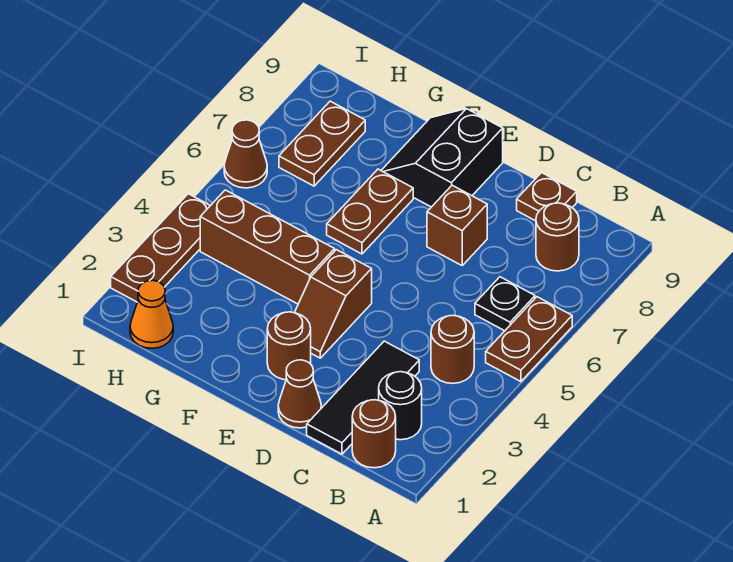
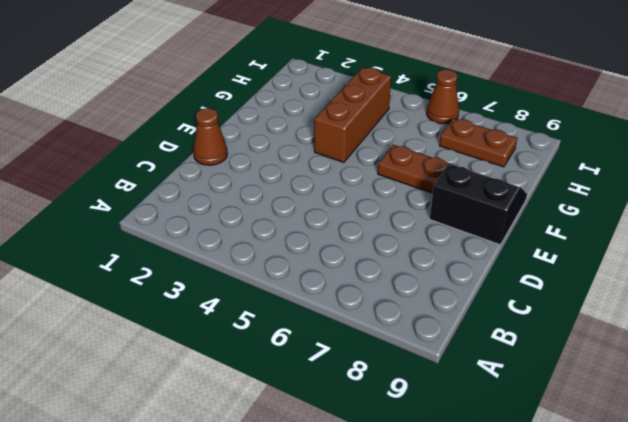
none -> brown 1x2 plate [486,297,572,382]
none -> brown 1x1 round brick [352,400,396,468]
none -> black 1x1 round brick [379,372,422,440]

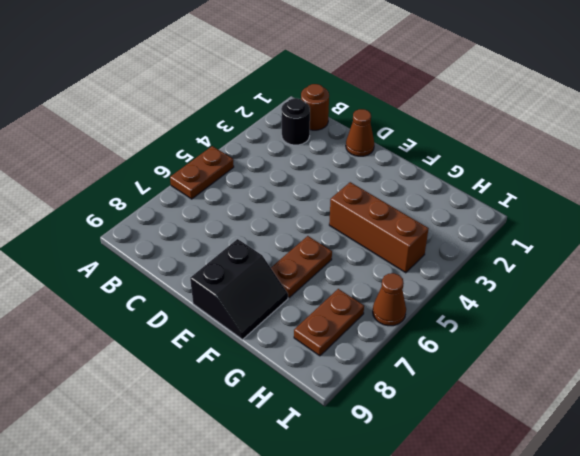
none -> brown 1x1 round brick [431,316,474,383]
none -> black 1x1 plate [475,277,535,331]
none -> brown 1x1 round brick [536,203,579,271]

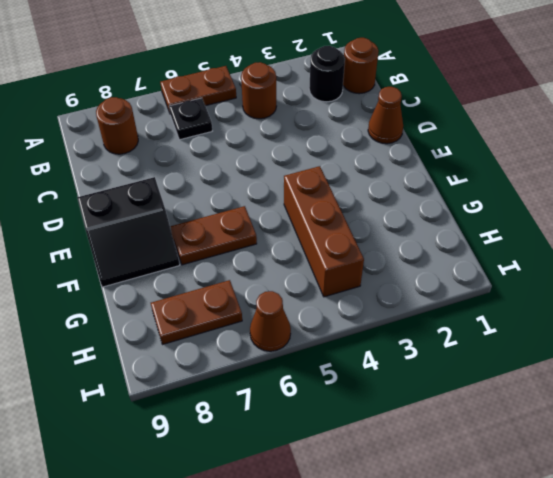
none -> black 1x3 tile [307,341,419,454]
none -> brown 1x1 plate [517,173,577,221]
none -> brown 1x1 brick [427,185,487,265]

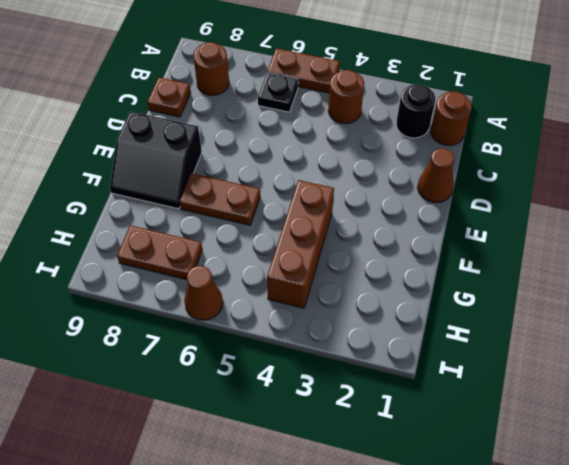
none -> black 1x3 tile [307,341,419,454]
none -> brown 1x1 brick [427,185,487,265]
none -> brown 1x1 round brick [267,312,311,380]

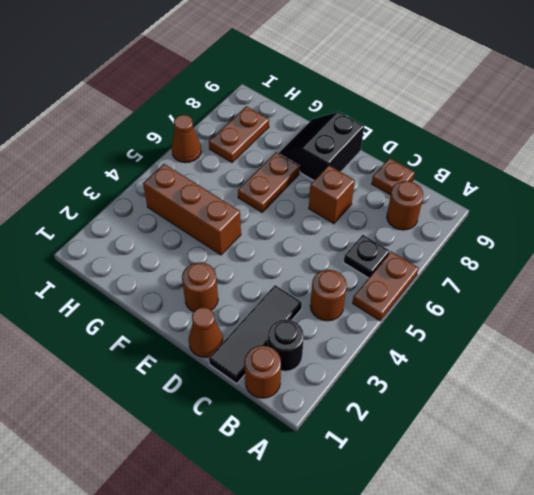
none -> brown 1x2 slope [295,250,372,358]
none -> orange 1x1 cone [130,280,173,348]
none -> brown 1x3 plate [111,194,210,302]

